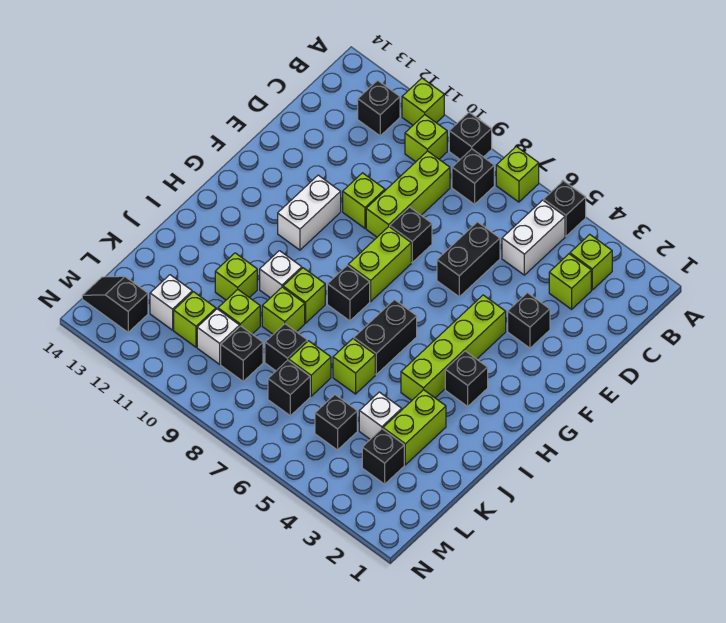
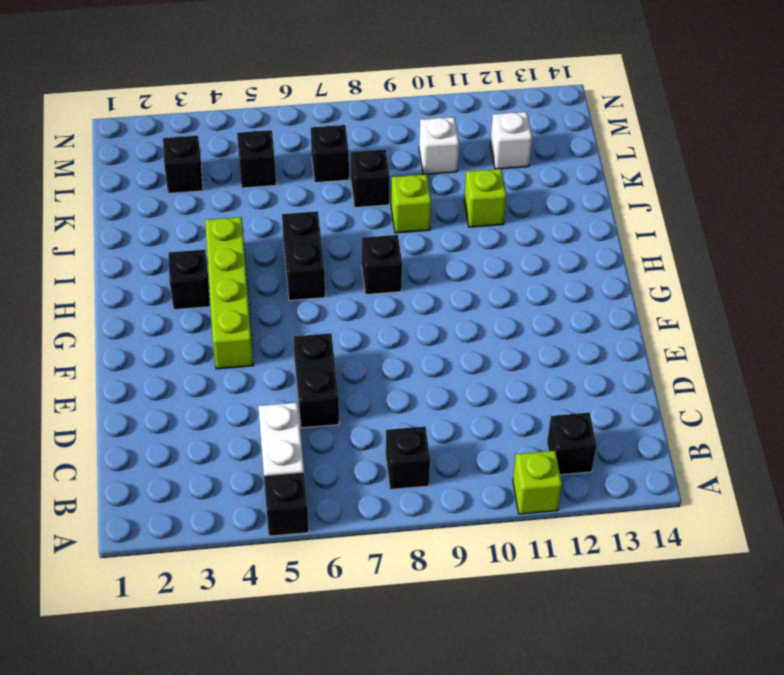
none -> lime 1x1 brick [496,147,539,202]
none -> black 1x1 brick [449,112,492,159]
none -> lime 1x1 brick [570,234,612,290]
none -> lime 1x1 brick [405,115,447,162]

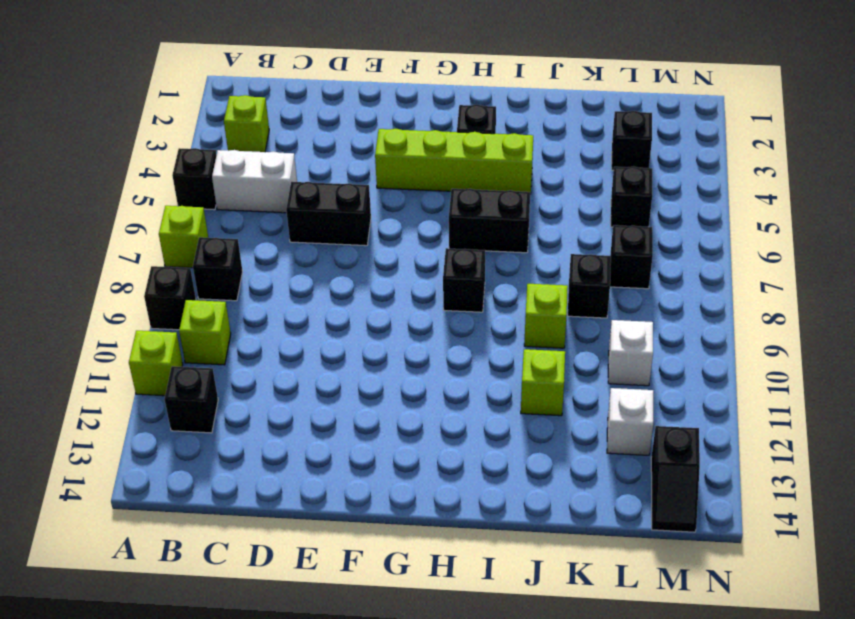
none -> lime 1x1 brick [549,254,591,309]
none -> lime 1x3 brick [366,151,450,237]
none -> black 1x1 brick [508,293,550,348]
none -> black 1x1 brick [390,207,432,263]

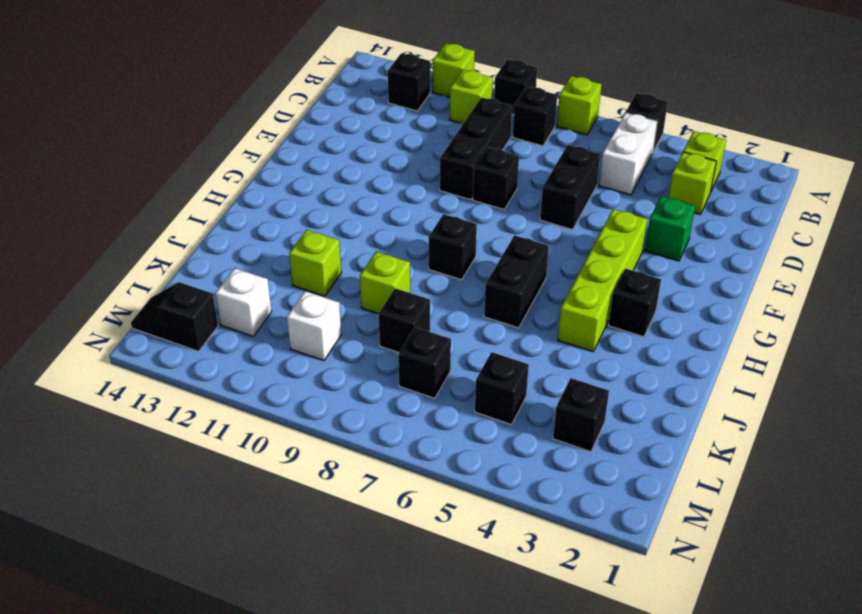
black 1x3 brick [440,97,512,200] -> lime 1x3 brick [366,151,450,237]
green 1x1 brick [645,196,695,261] -> black 1x1 brick [508,293,550,348]
none -> lime 1x1 brick [343,173,385,228]
none -> lime 1x2 brick [348,227,411,301]
none -> white 1x2 brick [278,175,341,250]
none -> lime 1x1 brick [283,268,325,323]

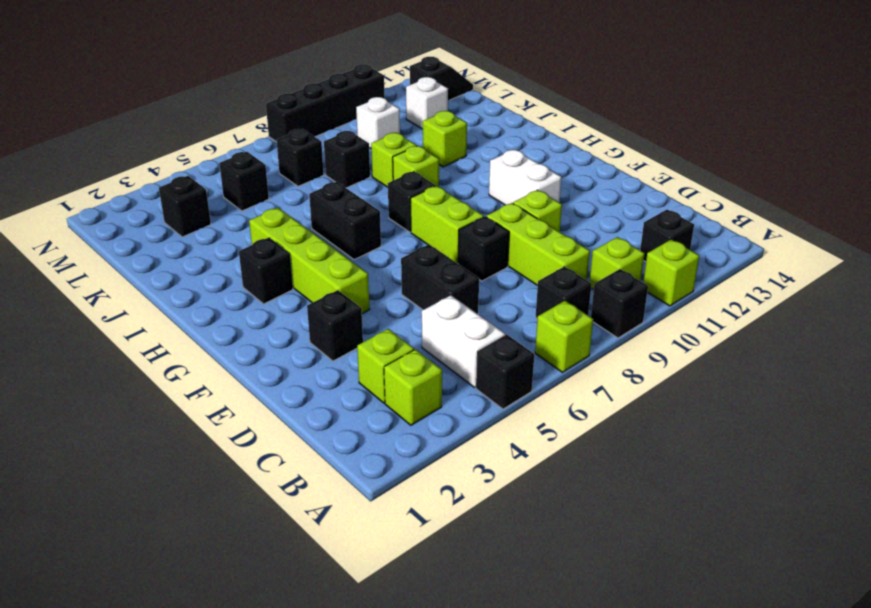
black 1x4 brick [266,64,385,142] -> none
none -> white 1x1 brick [260,251,302,298]
none -> lime 1x2 brick [383,390,446,465]
none -> lime 1x1 brick [333,339,375,394]
none -> white 1x1 brick [359,392,402,439]

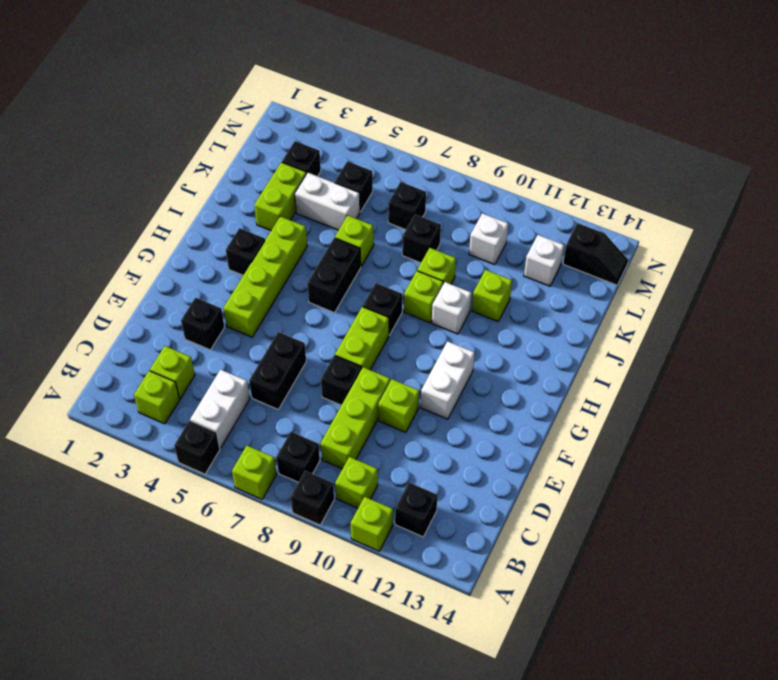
white 1x2 brick [295,173,360,230] -> white 1x1 brick [359,392,402,439]
none -> lime 1x1 brick [289,341,331,396]
none -> lime 1x1 brick [218,290,260,334]
none -> black 1x1 brick [221,326,263,381]
none -> lime 1x1 brick [174,292,216,347]

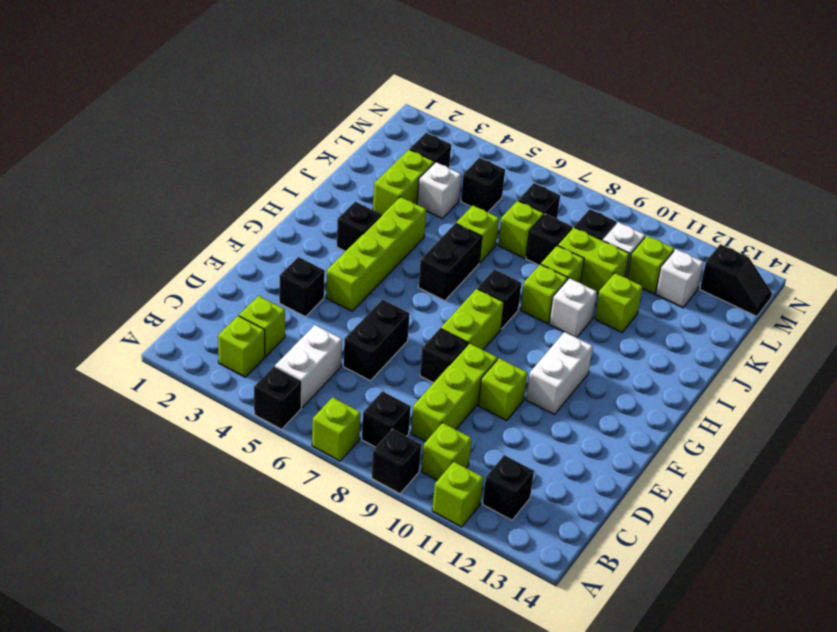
lime 1x2 brick [558,227,629,294] -> lime 1x1 brick [218,290,260,334]

